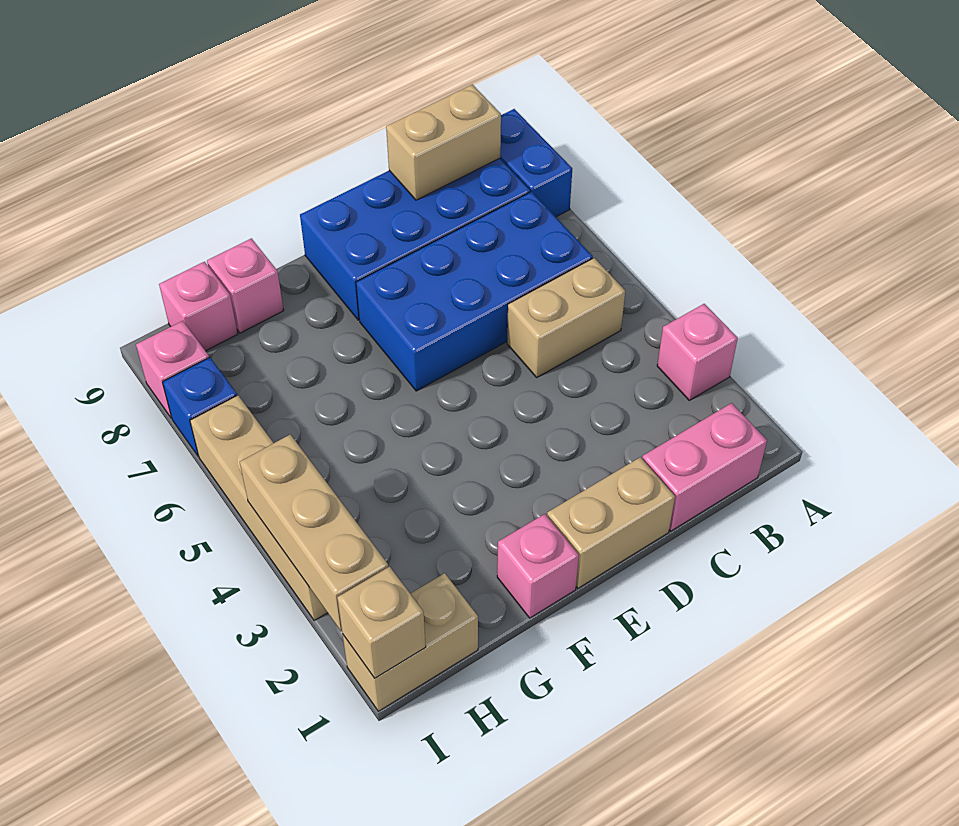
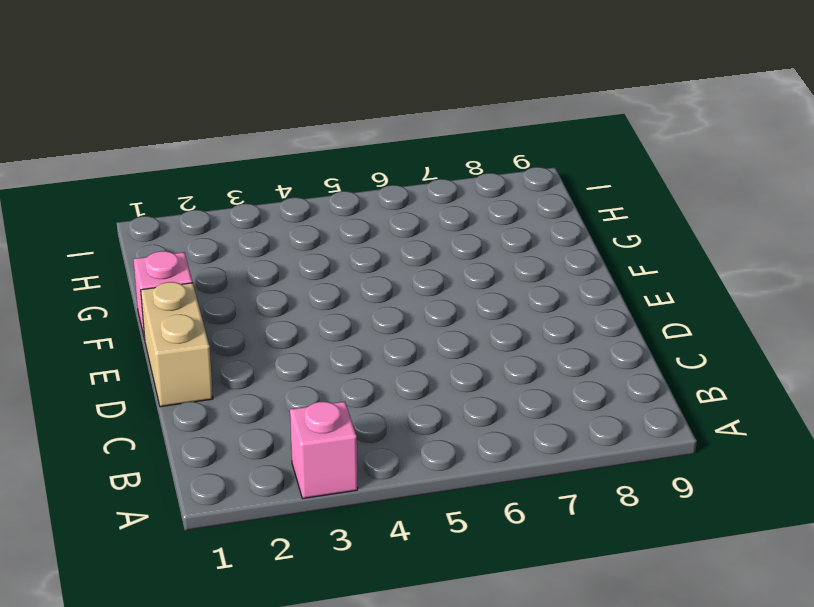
none -> blue 1x2 brick [500,109,572,217]
none -> pink 1x2 brick [642,403,767,531]
none -> tan 1x2 brick [507,258,625,377]

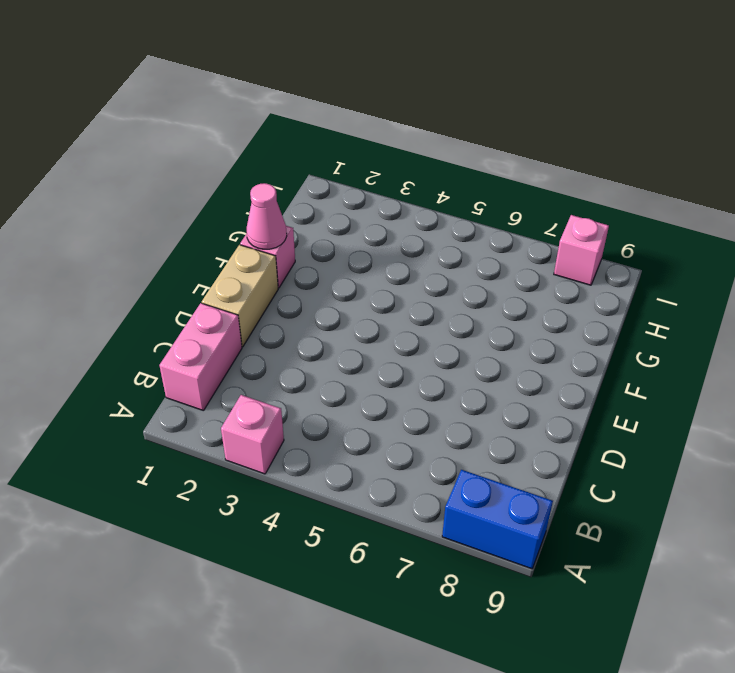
pink 1x1 cone [247,183,287,249] -> none
none -> tan 1x2 brick [507,258,625,377]
none -> blue 2x4 brick [356,192,593,391]
none -> blue 2x4 brick [300,158,530,320]

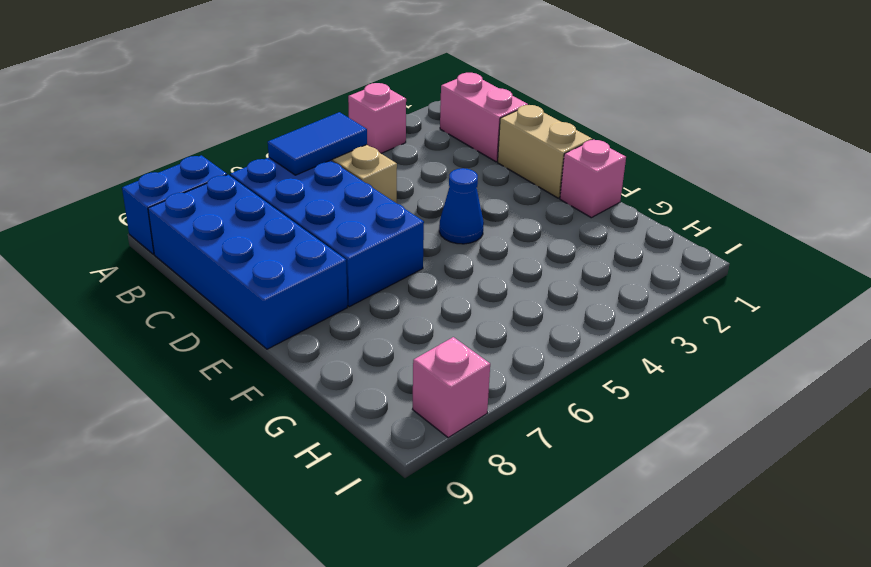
blue 1x2 tile [268,112,367,175] -> none
blue 1x1 cone [439,168,484,244] -> none
none -> pink 1x1 brick [207,238,284,333]
none -> tan 1x2 brick [343,573,478,711]
none -> pink 1x1 brick [159,262,238,351]

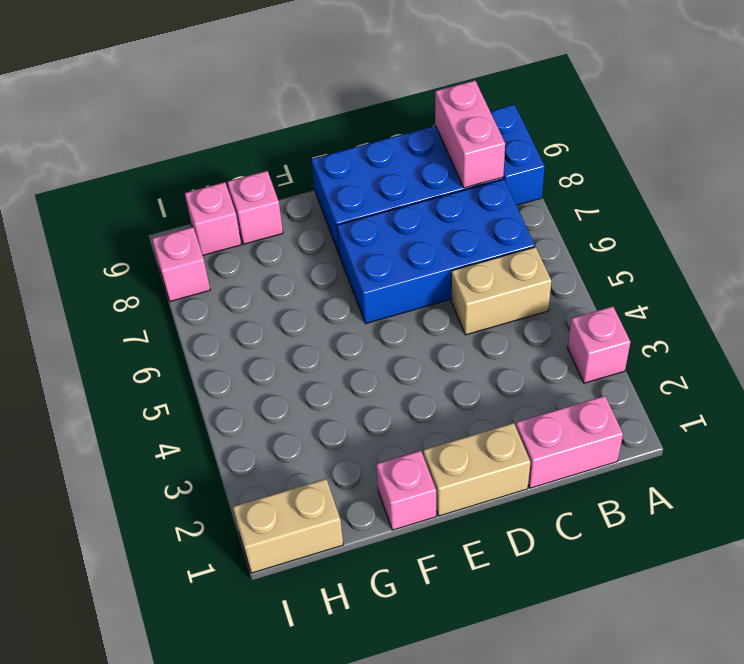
pink 1x2 brick [435,80,505,188] -> tan 1x2 brick [386,84,501,200]
none -> tan 1x4 brick [190,395,327,621]
none -> blue 1x1 brick [163,358,237,456]
none -> tan 1x1 brick [337,567,426,678]

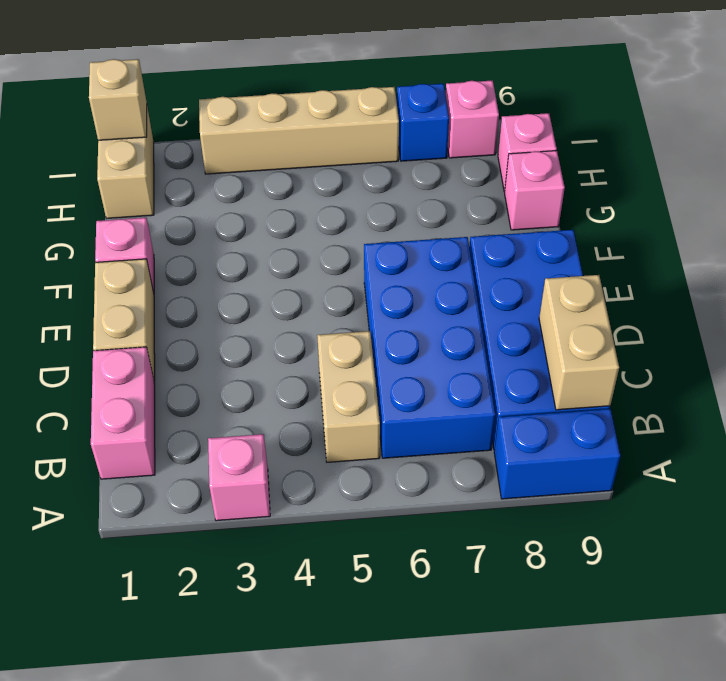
none -> tan 1x3 brick [240,434,388,631]

